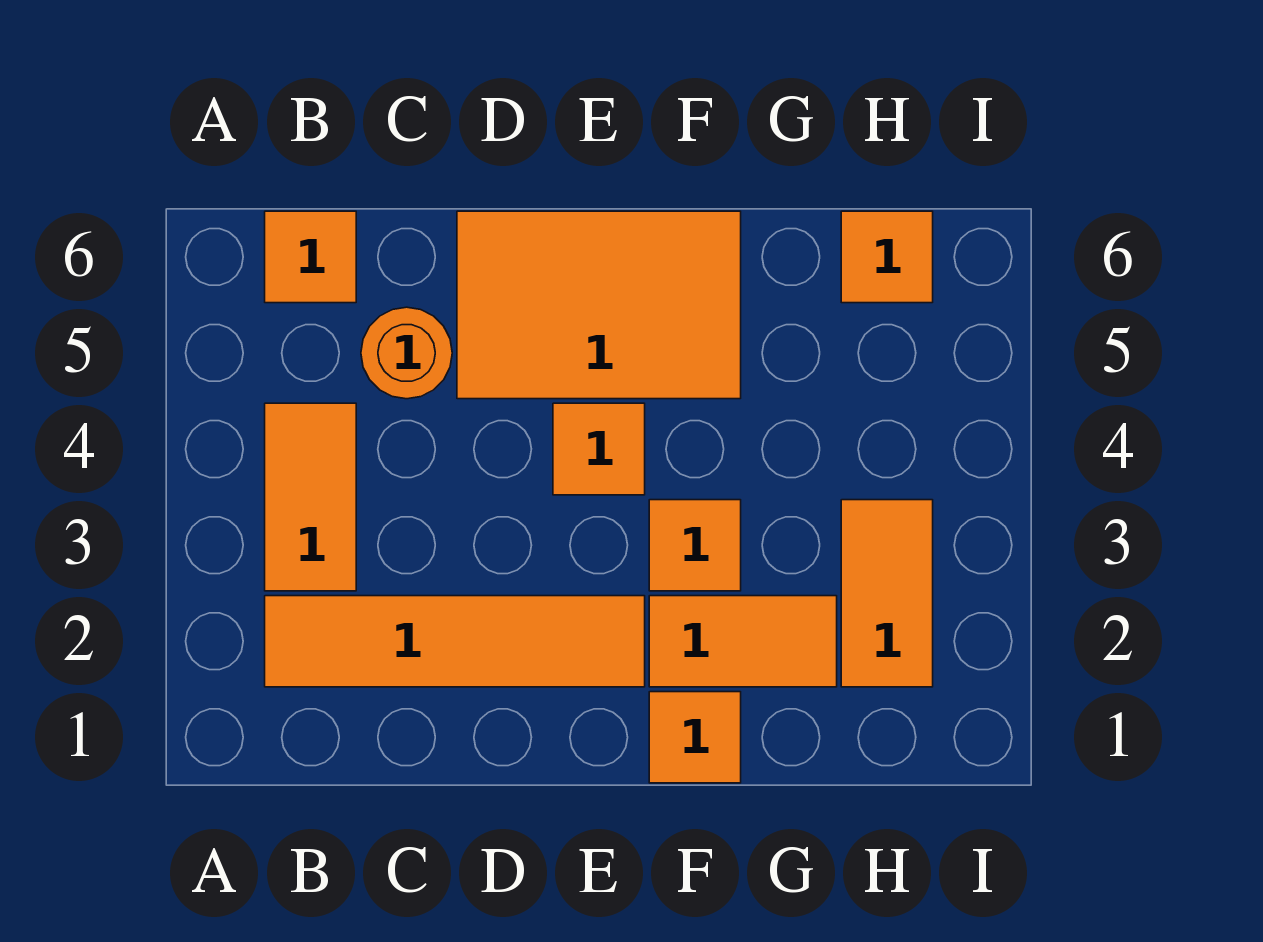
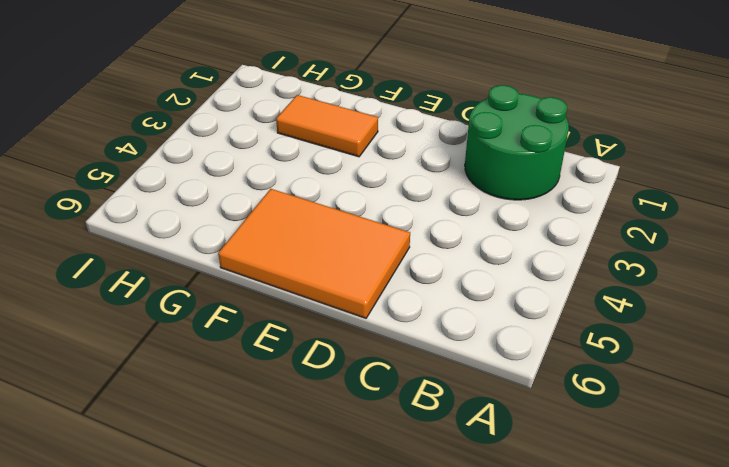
green 2x2 round brick [465,85,569,200] -> orange 1x4 tile [265,596,645,687]
none -> orange 1x2 tile [265,403,356,591]
none -> orange 1x1 tile [265,211,356,303]

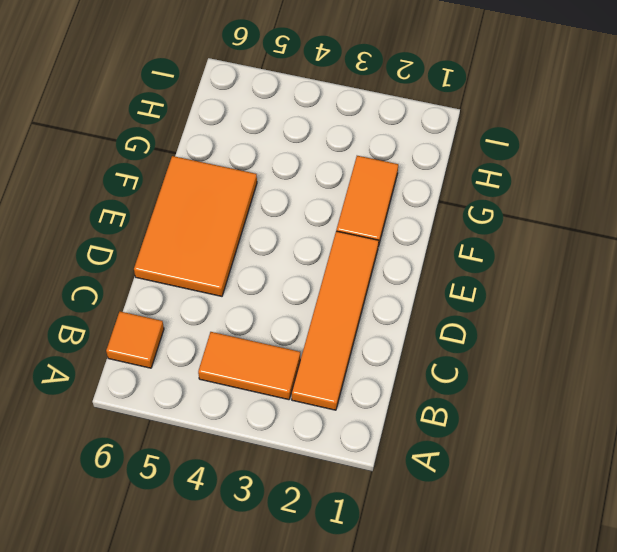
none -> orange 1x1 round brick [361,307,452,399]
none -> orange 1x1 tile [553,403,645,495]

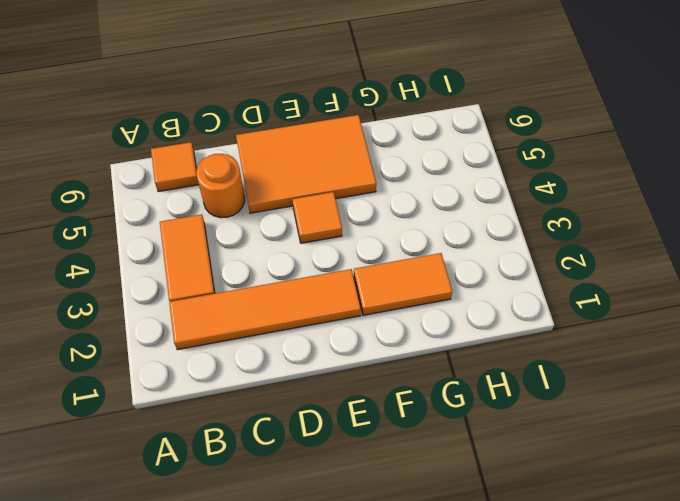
none -> orange 1x1 tile [649,692,741,783]
none -> orange 1x1 tile [649,500,741,591]

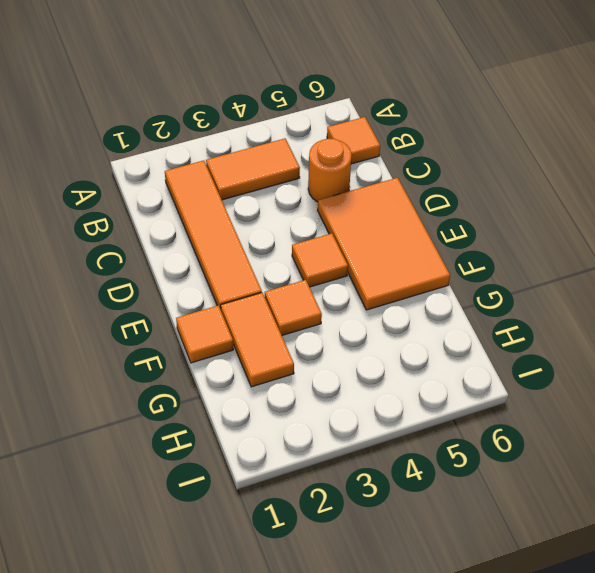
none -> orange 1x2 tile [841,500,933,687]
none -> orange 1x1 tile [841,211,933,303]

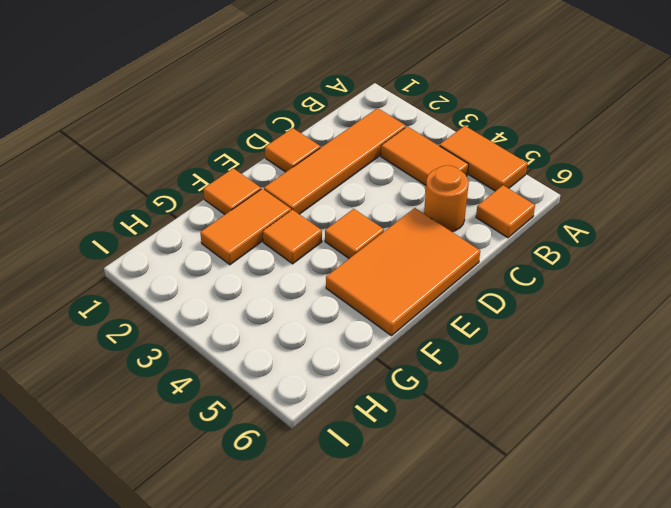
orange 1x2 tile [440,126,528,191] -> orange 1x2 tile moved to [841,500,933,687]
orange 1x1 tile [265,128,320,172] -> orange 1x1 tile moved to [841,211,933,303]

